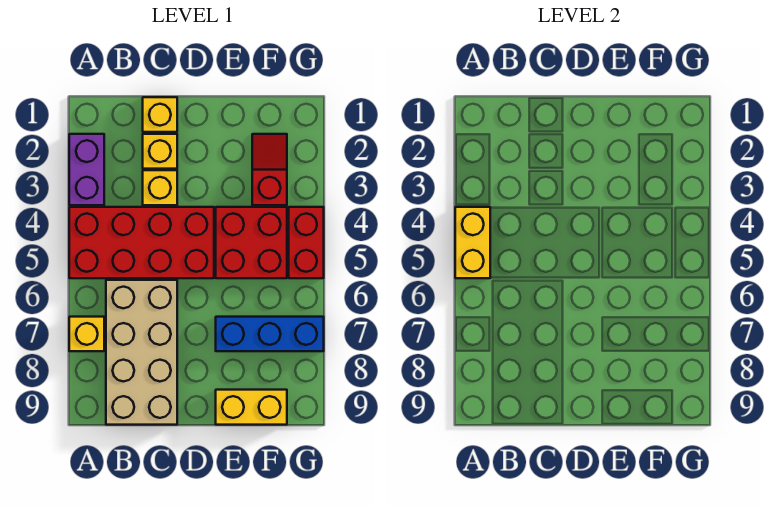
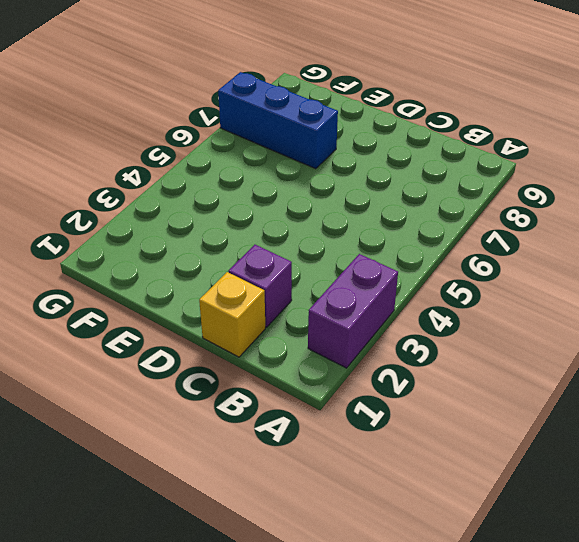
purple 1x1 brick [228,245,292,327] -> yellow 1x1 brick [143,134,177,169]
none -> red 2x4 brick [69,207,214,278]
none -> yellow 1x1 brick [69,317,104,351]
none -> tan 2x4 brick [106,280,177,425]

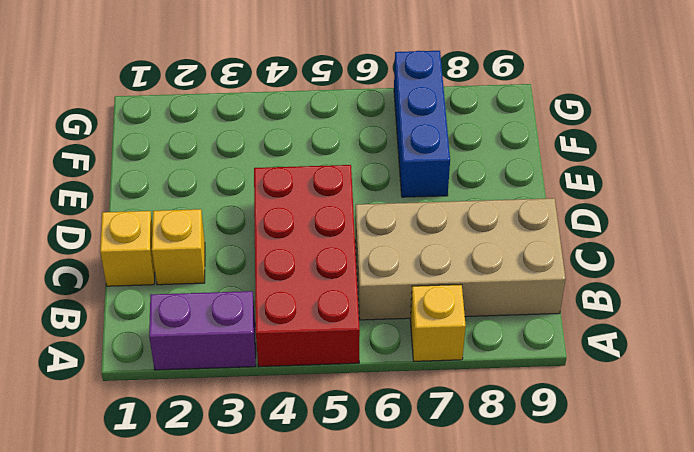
none -> yellow 1x1 brick [143,170,177,205]
none -> red 2x2 brick [216,207,287,278]
none -> yellow 1x2 brick [216,390,287,425]

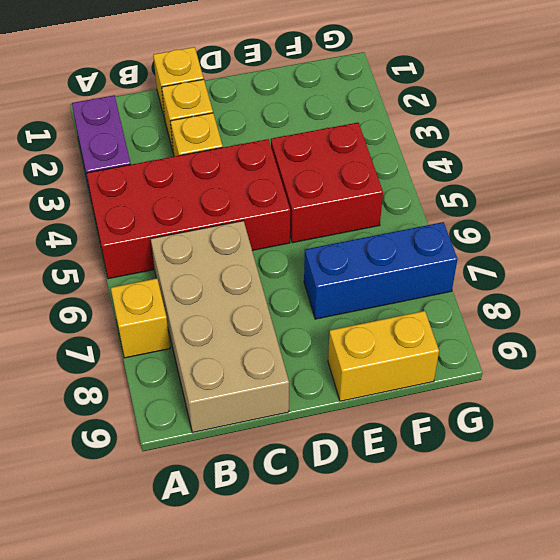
none -> red 1x2 slope [252,134,287,205]
none -> red 1x2 brick [289,207,324,278]
none -> yellow 1x2 brick [455,207,490,278]

